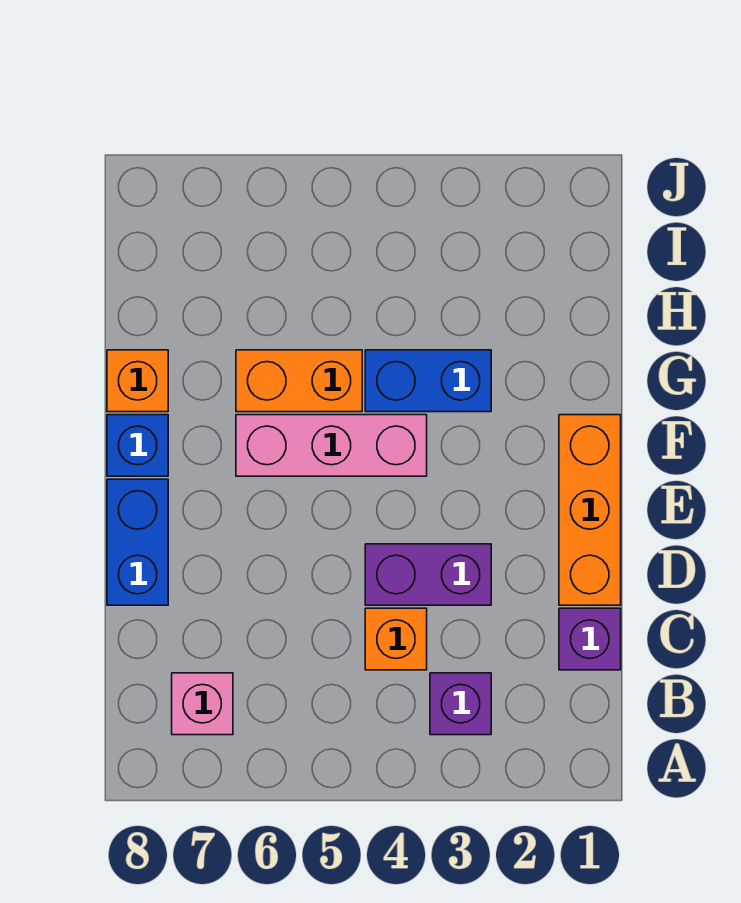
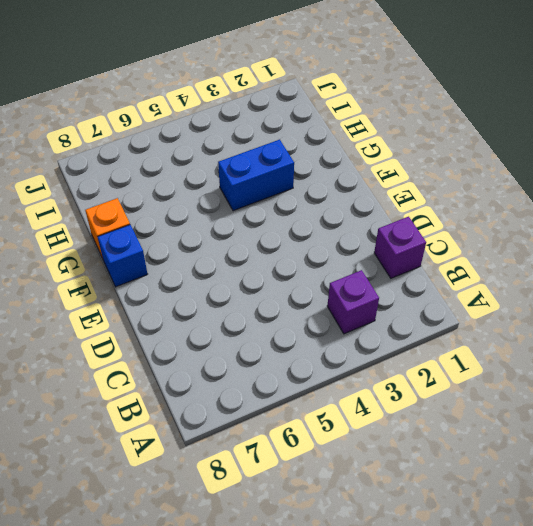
none -> pink 1x1 brick [172,673,233,735]
none -> orange 1x1 brick [365,608,427,670]
none -> orange 1x3 brick [559,415,621,605]

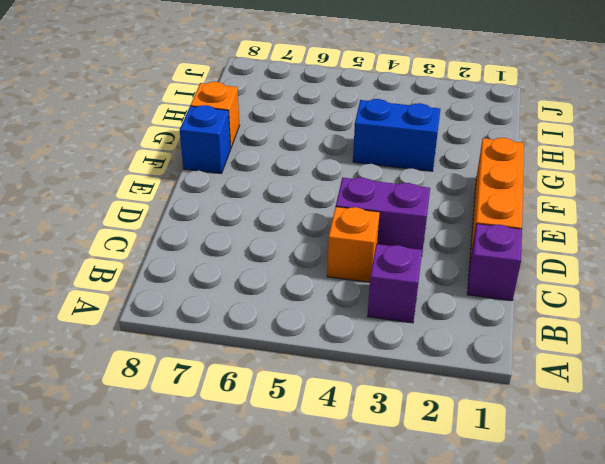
none -> pink 1x1 brick [172,673,233,735]
none -> blue 1x2 brick [107,479,168,605]
none -> pink 1x3 brick [236,415,427,476]

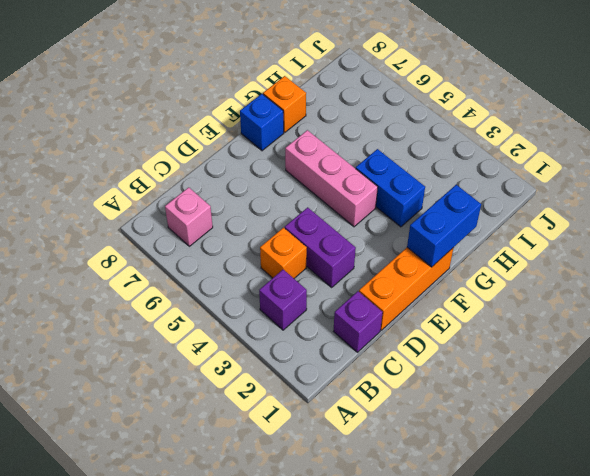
blue 1x2 brick [407,185,481,267] -> blue 1x2 brick moved to [107,479,168,605]
none -> orange 1x2 brick [236,350,362,412]

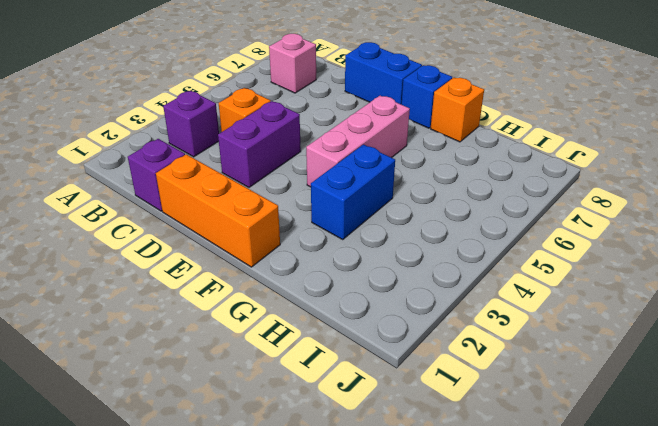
none -> orange 1x2 brick [236,350,362,412]

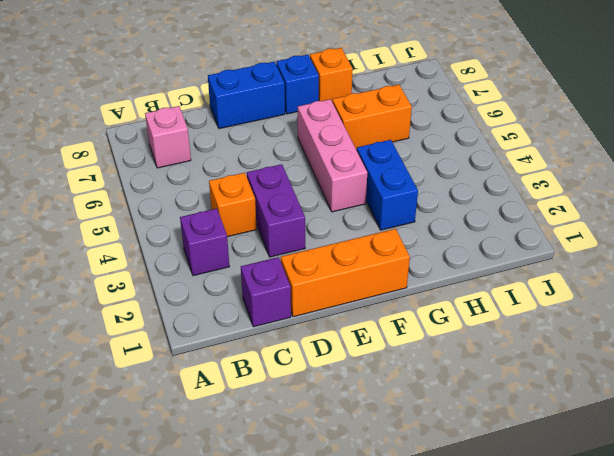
orange 1x2 brick [332,85,412,150] -> orange 1x2 brick turned to [236,350,362,412]

